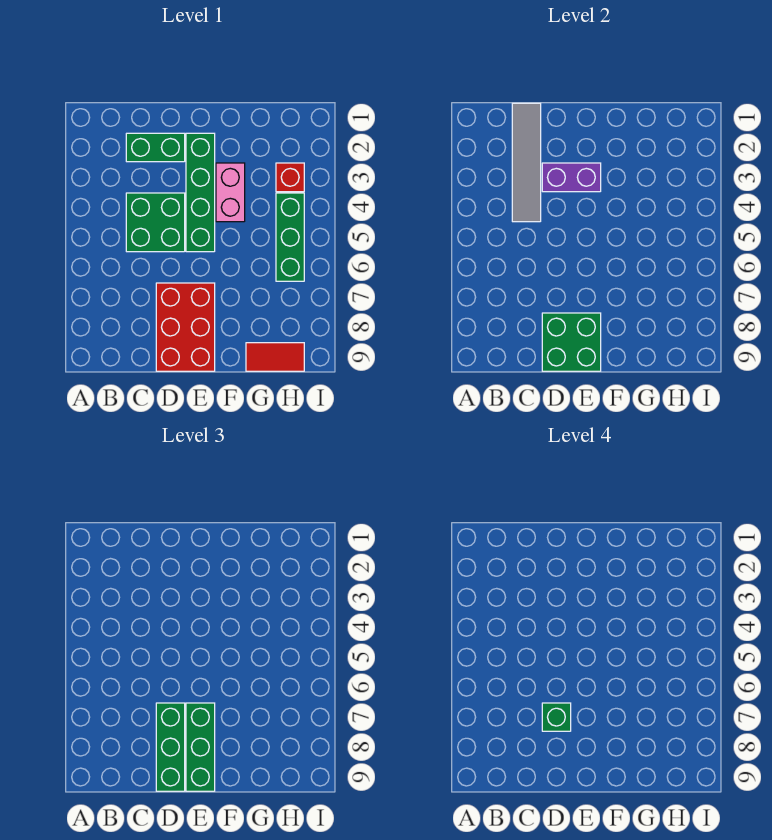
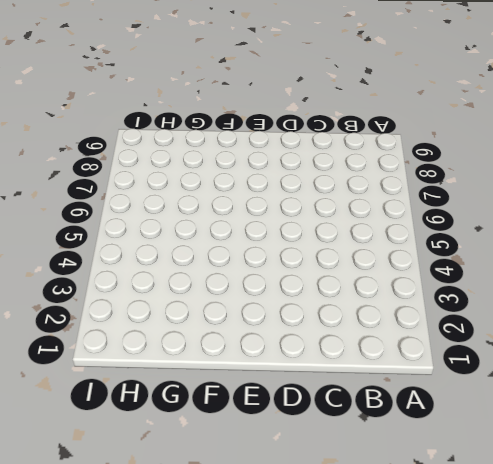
none -> green 1x2 brick [126,133,185,162]
none -> green 2x2 brick [126,193,185,252]
none -> red 2x3 brick [156,283,215,371]

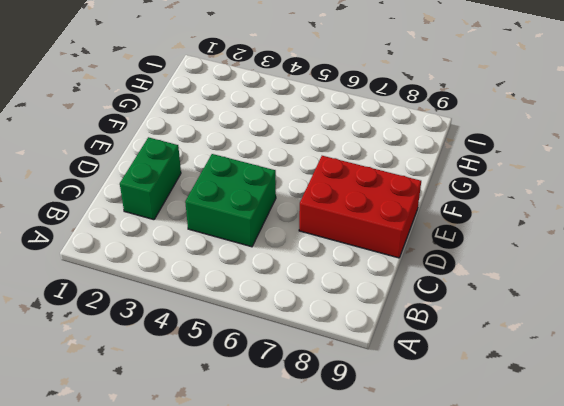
none -> green 1x4 brick [186,133,215,252]
none -> pink 1x2 brick [216,163,245,222]
none -> red 1x2 tile [246,343,304,371]

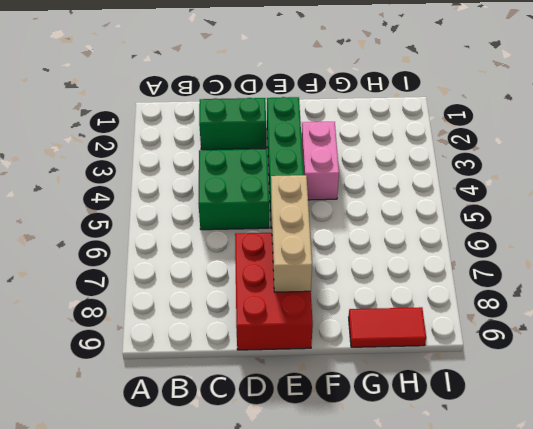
tan 1x3 brick [271,175,312,292] -> green 2x2 brick [542,313,601,371]
none -> red 1x1 brick [276,163,304,192]
none -> green 1x3 brick [276,193,304,281]
none -> grey 1x4 tile [512,103,541,222]

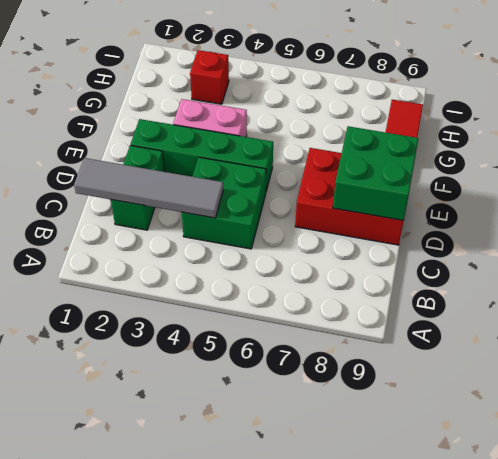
none -> green 1x3 brick [276,193,304,281]
none -> purple 1x2 brick [542,163,601,192]
none -> green 1x3 brick [156,703,185,791]

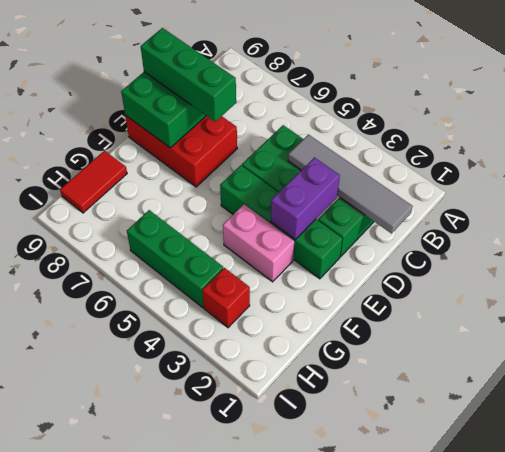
none -> green 1x3 brick [186,703,215,791]
none -> green 1x1 brick [542,703,571,731]

